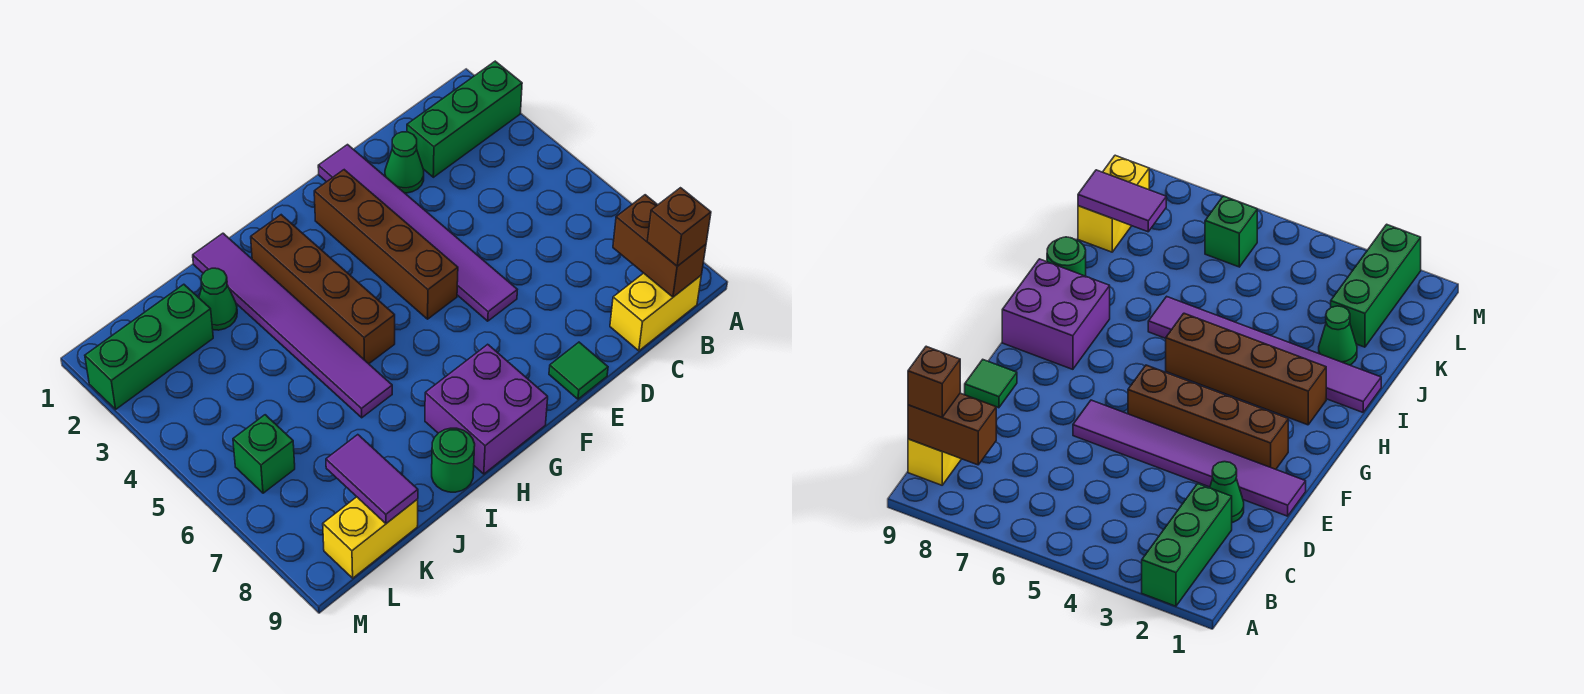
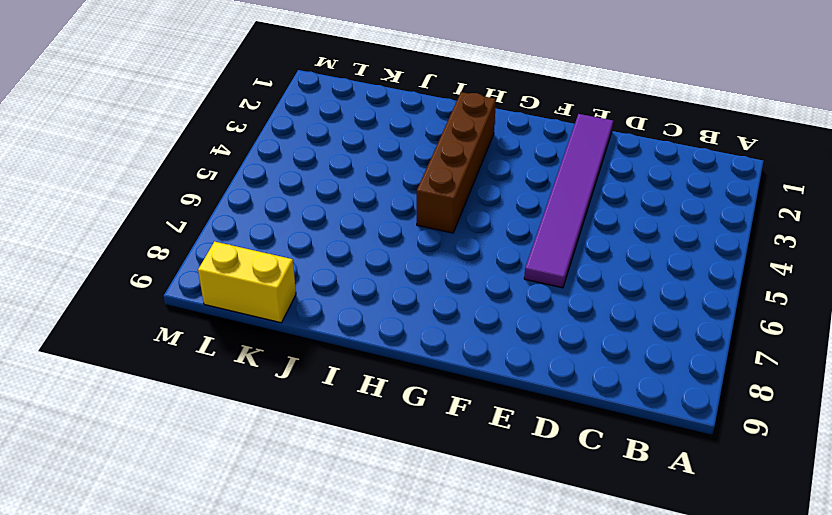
none -> green 1x3 brick [407,61,522,177]
none -> yellow 1x2 brick [610,273,701,351]
none -> green 1x1 cone [385,132,424,193]

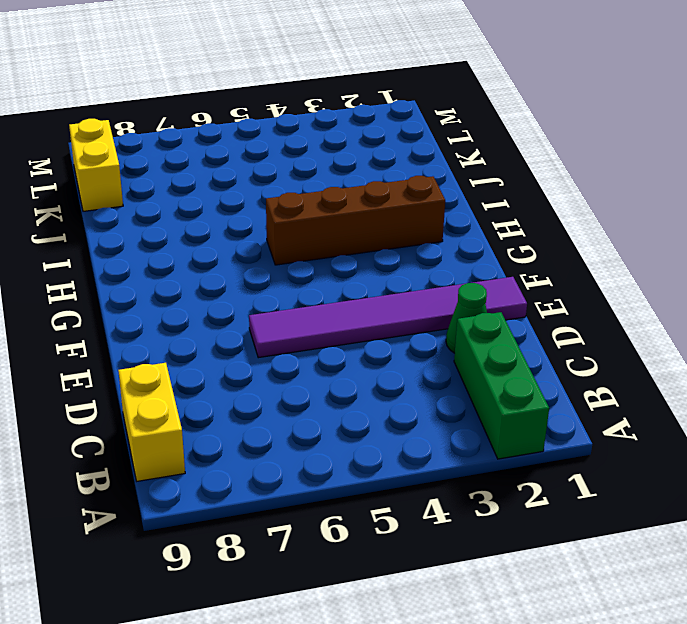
none -> green 1x1 tile [549,342,608,399]
none -> brown 1x4 brick [314,170,458,319]
none -> purple 2x2 brick [425,344,548,474]

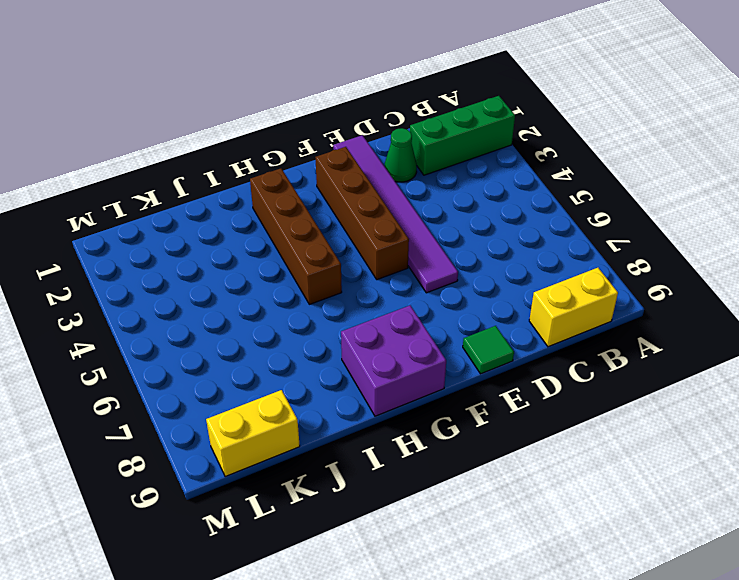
none -> purple 1x6 tile [193,233,392,418]
none -> green 1x1 round brick [432,428,475,492]
none -> green 1x1 cone [199,268,237,330]

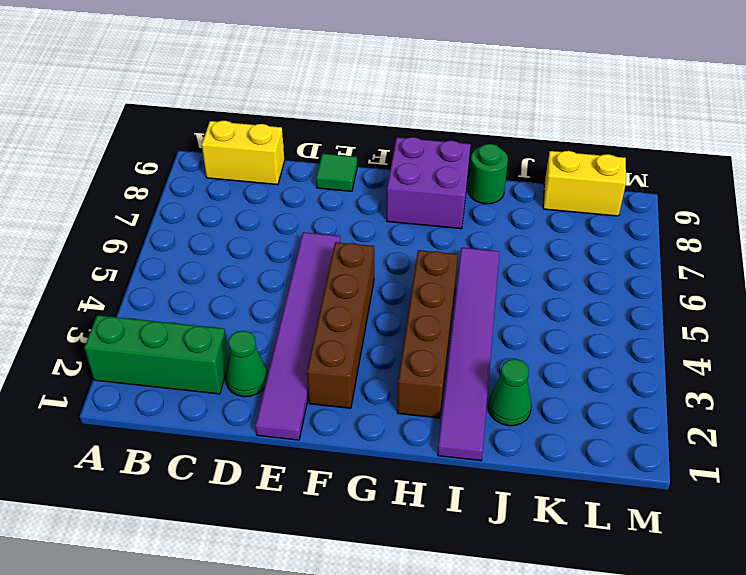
none -> green 1x3 brick [85,284,213,409]
none -> green 1x1 brick [233,415,295,493]
none -> brown 1x2 brick [613,195,706,297]

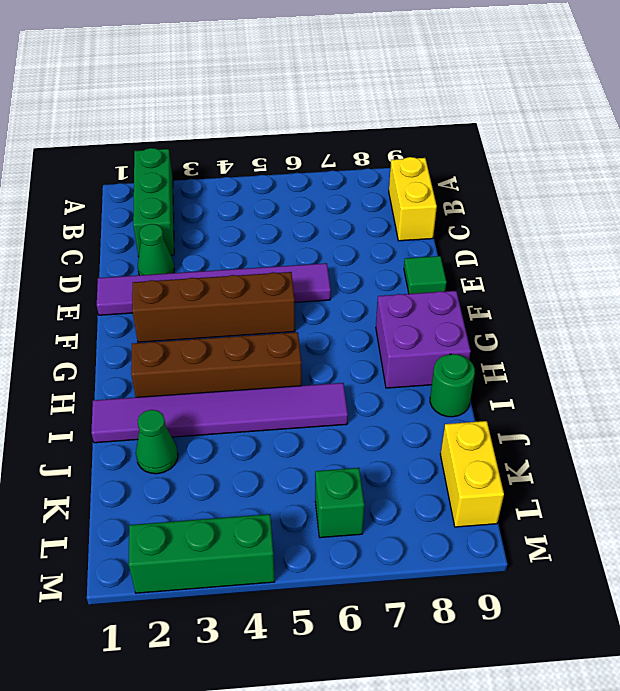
green 1x3 brick [129,514,275,593] -> green 1x3 brick turned to [85,284,213,409]
none -> brown 1x2 brick [613,195,706,297]
none -> purple 1x2 tile [326,435,418,524]
none -> brown 1x1 brick [647,188,711,266]

